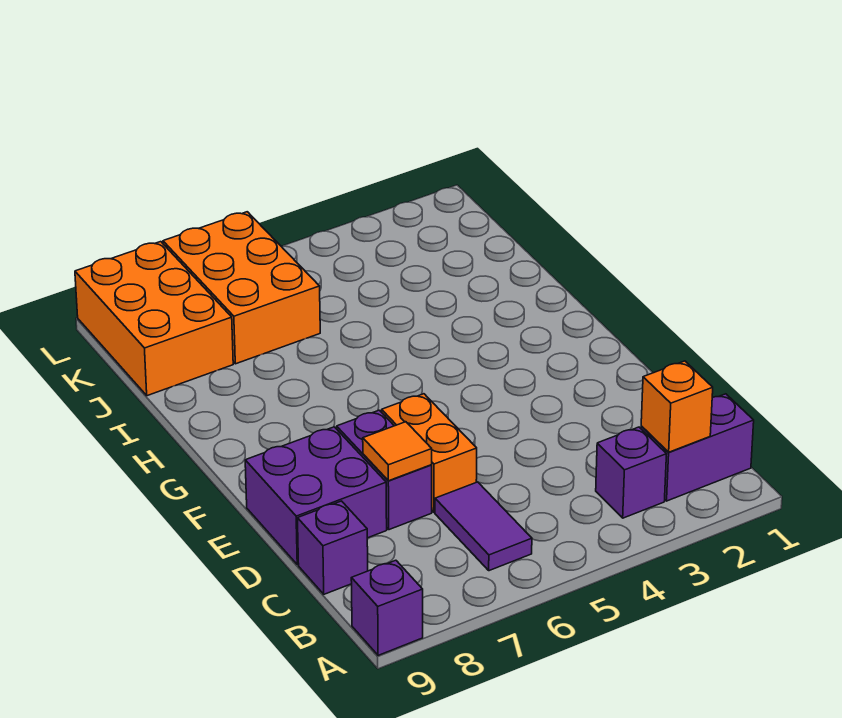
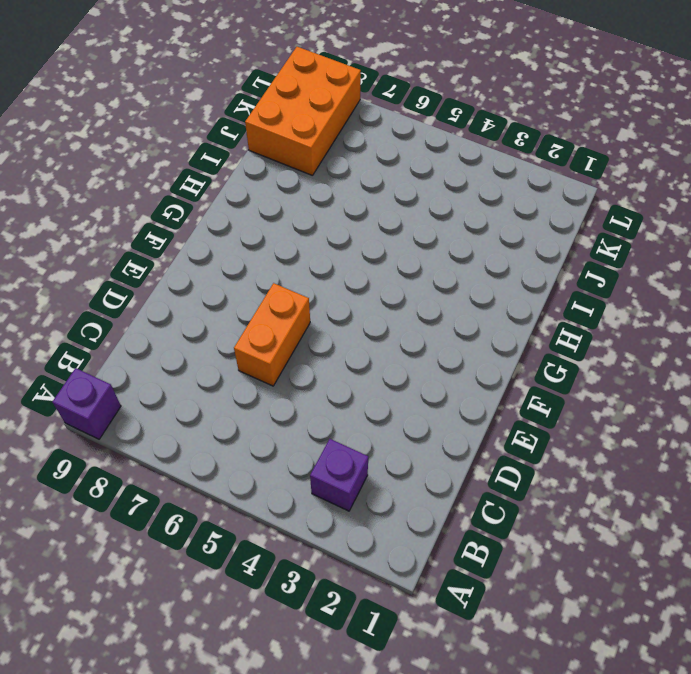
none -> purple 1x2 brick [641,394,754,501]
none -> purple 1x2 tile [435,482,532,571]
none -> purple 1x1 brick [298,501,368,594]

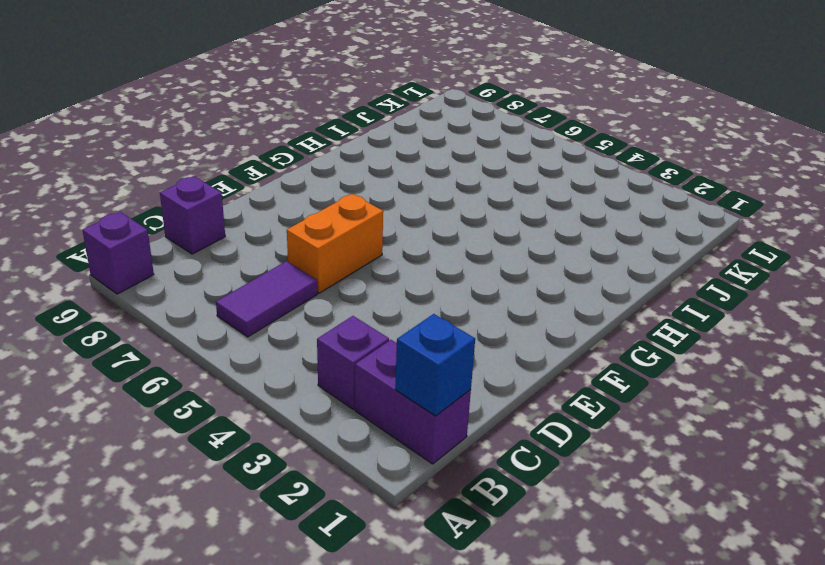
blue 1x1 brick [395,314,475,416] -> none
none -> purple 1x2 brick [337,410,432,530]
none -> purple 2x2 brick [245,427,387,565]
none -> orange 2x3 brick [163,212,320,364]

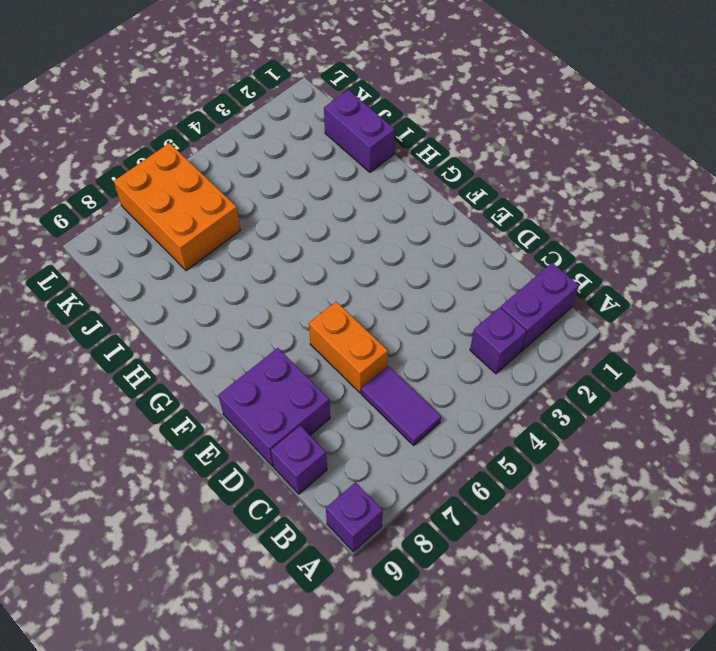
purple 1x2 brick [324,90,395,172] -> purple 1x2 brick moved to [337,410,432,530]
none -> orange 2x3 brick [75,242,233,396]
none -> orange 1x1 brick [641,361,713,452]
none -> orange 1x1 tile [363,422,432,481]

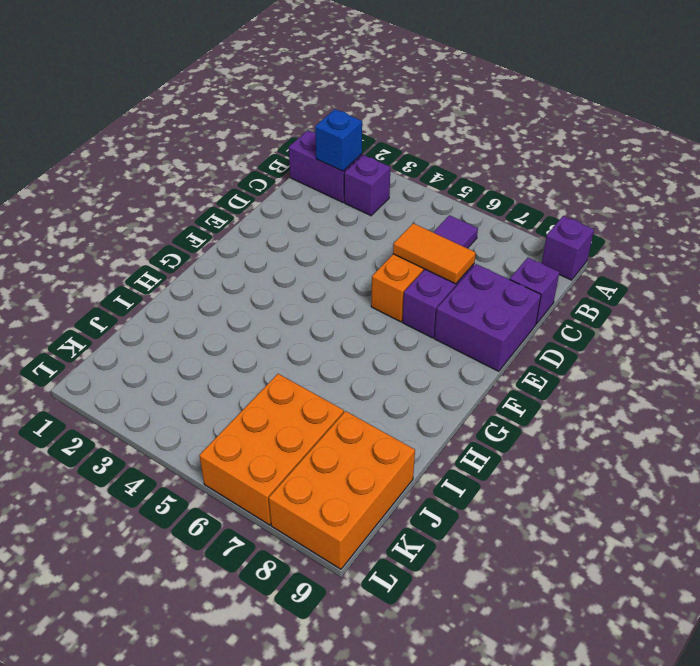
blue 1x1 brick [315,109,362,171] -> orange 1x1 brick [641,361,713,452]
orange 1x2 tile [393,223,476,284] -> orange 1x1 tile [363,422,432,481]

